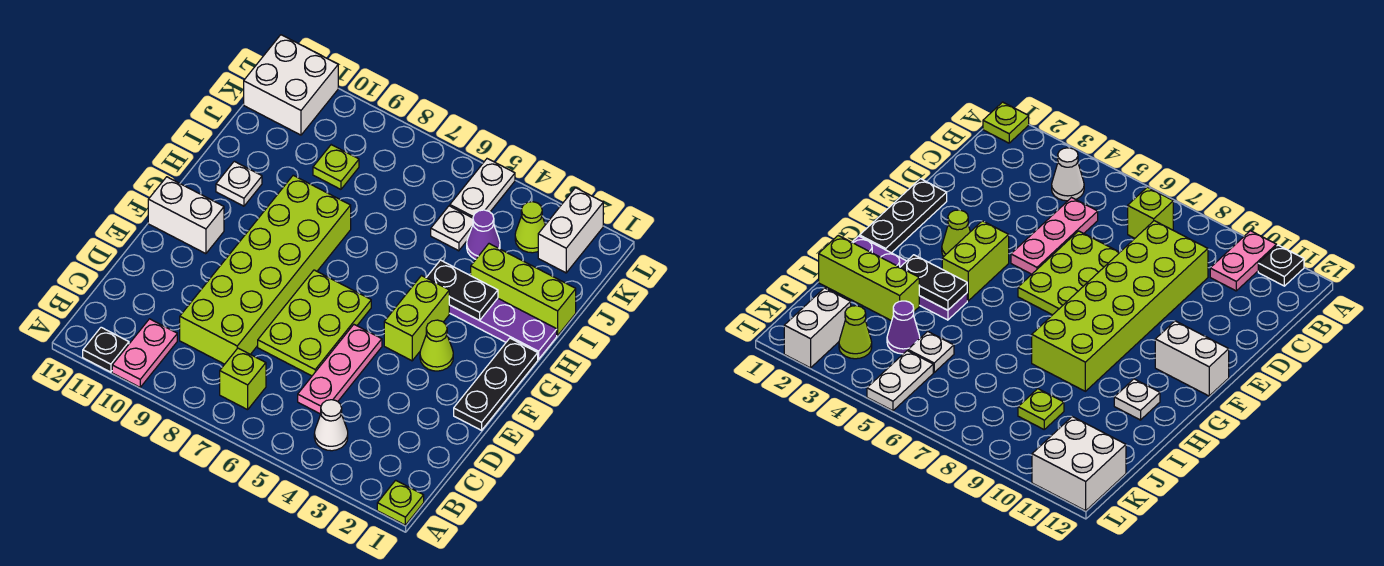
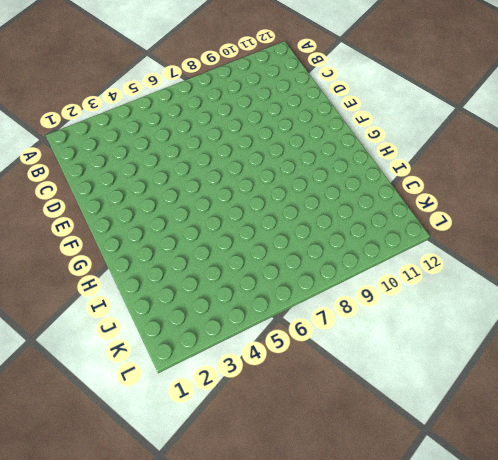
none -> lime 1x1 plate [377,480,424,525]
none -> pink 1x2 plate [112,319,177,387]
none -> black 1x1 plate [83,327,129,372]

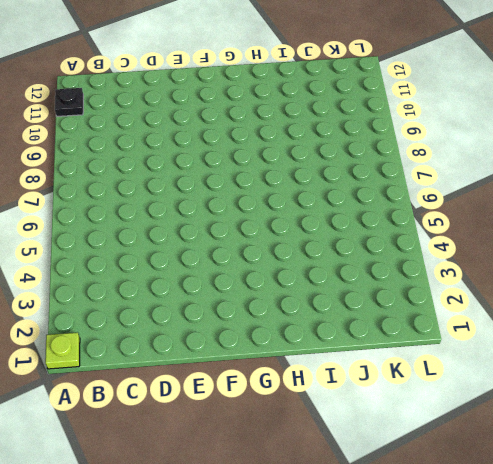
none -> pink 1x2 plate [112,319,177,387]
none -> white 1x1 cone [314,400,348,451]
none -> lime 1x1 brick [220,348,266,410]

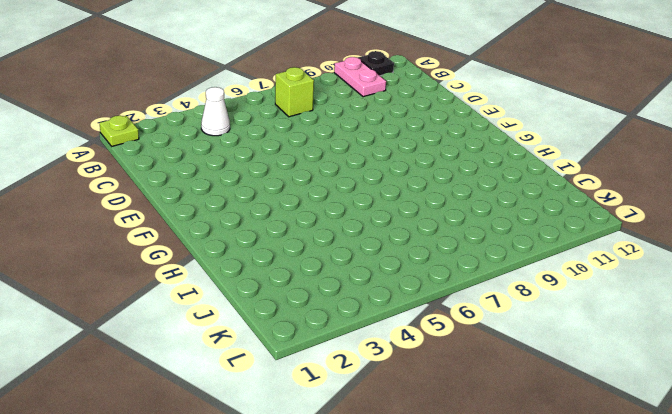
none -> pink 1x3 plate [298,325,382,414]
none -> lime 2x6 brick [180,175,351,364]
none -> lime 2x3 plate [258,270,371,376]

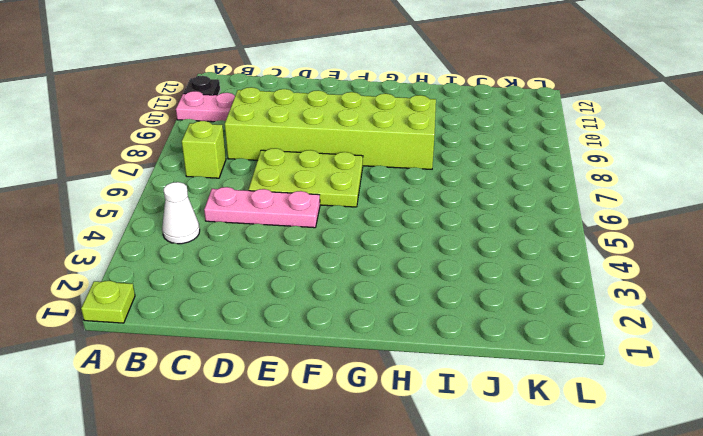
none -> black 1x3 plate [454,338,538,430]
none -> lime 1x1 cone [420,320,453,371]
none -> lime 1x2 brick [384,276,449,361]

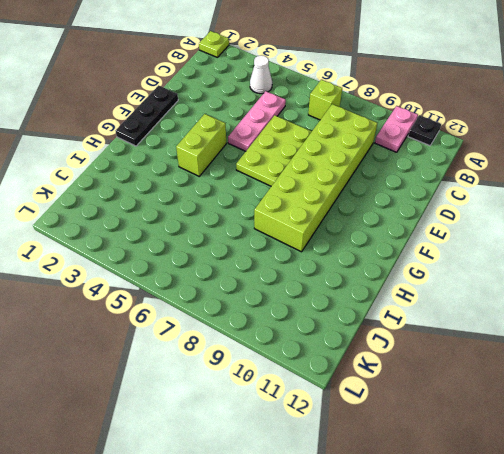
none -> lime 1x1 cone [420,320,453,371]
none -> white 1x2 brick [148,177,224,254]
none -> purple 1x4 plate [449,298,557,359]

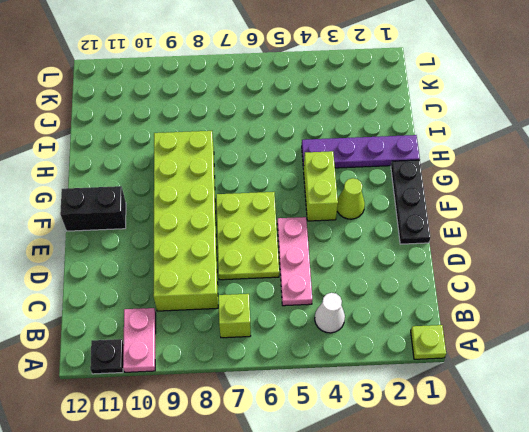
black 1x2 brick [60,186,126,231] -> white 1x2 brick [148,177,224,254]
none -> white 1x1 plate [216,161,262,206]
none -> lime 1x3 brick [471,244,576,336]
none -> purple 1x1 cone [467,210,500,259]

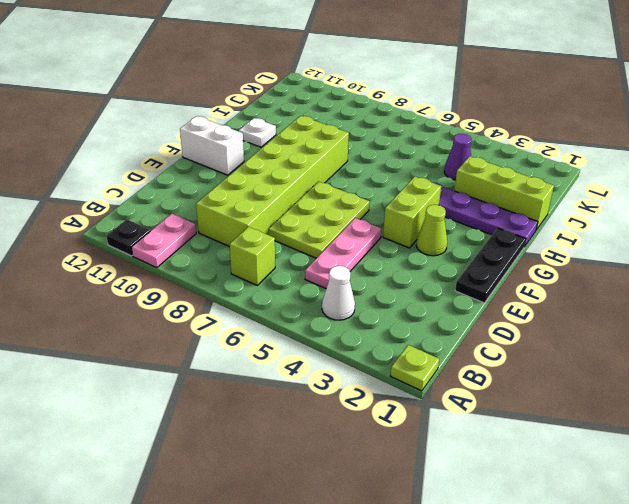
none -> white 1x1 plate [431,206,473,251]
none -> lime 1x1 plate [313,145,359,189]
none -> white 1x2 brick [538,188,603,273]

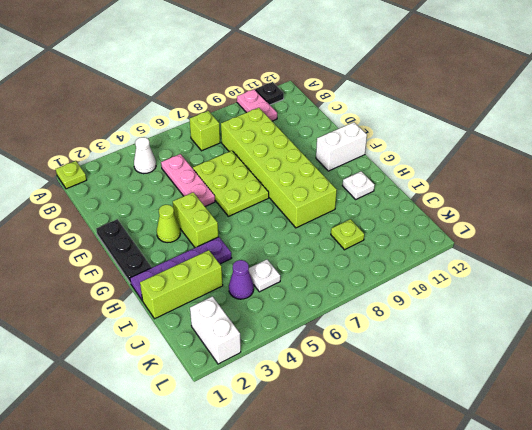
none -> lime 1x1 cone [515,202,545,253]
none -> white 1x2 plate [450,159,515,218]
none -> white 2x2 brick [244,35,338,135]

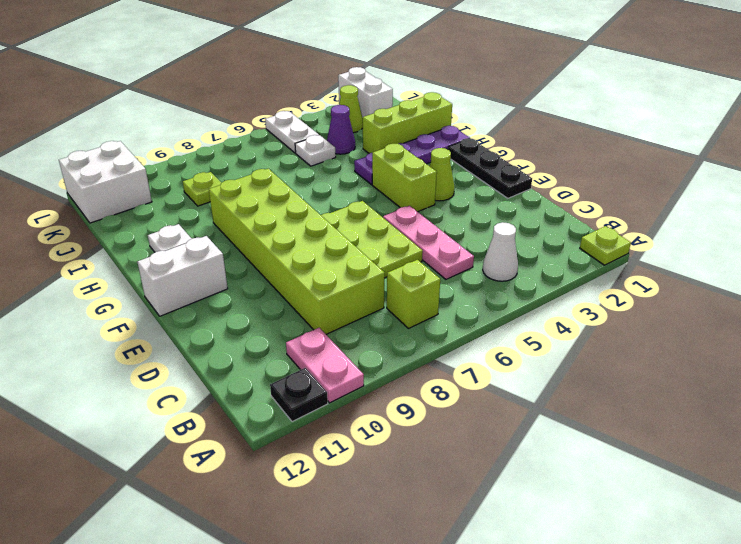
none -> black 1x2 plate [426,260,498,320]

